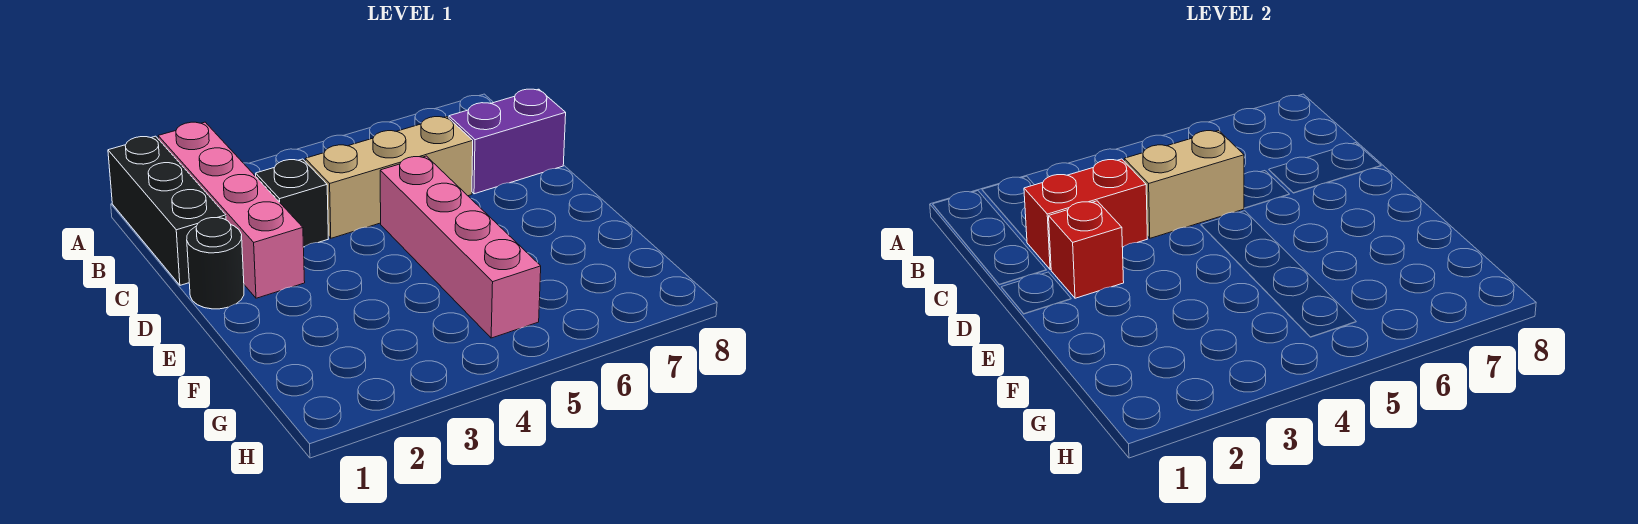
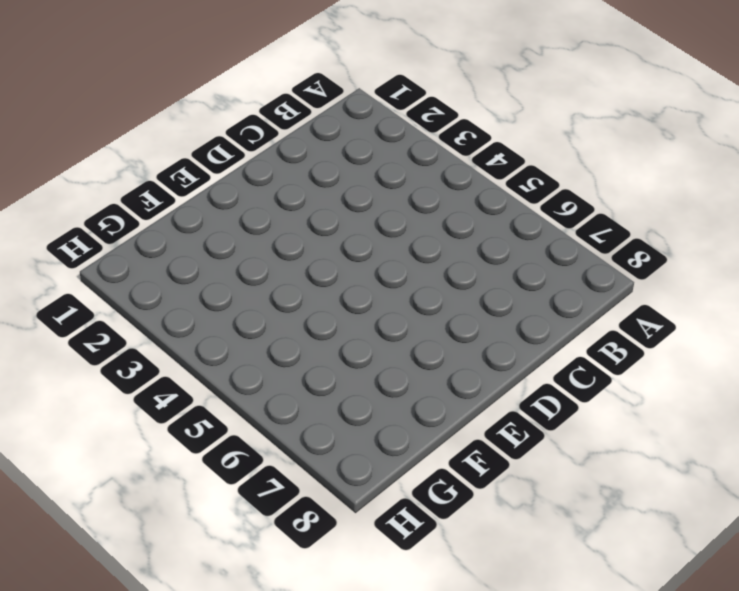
none -> black 1x3 brick [108,136,226,285]
none -> pink 1x4 brick [158,122,305,298]

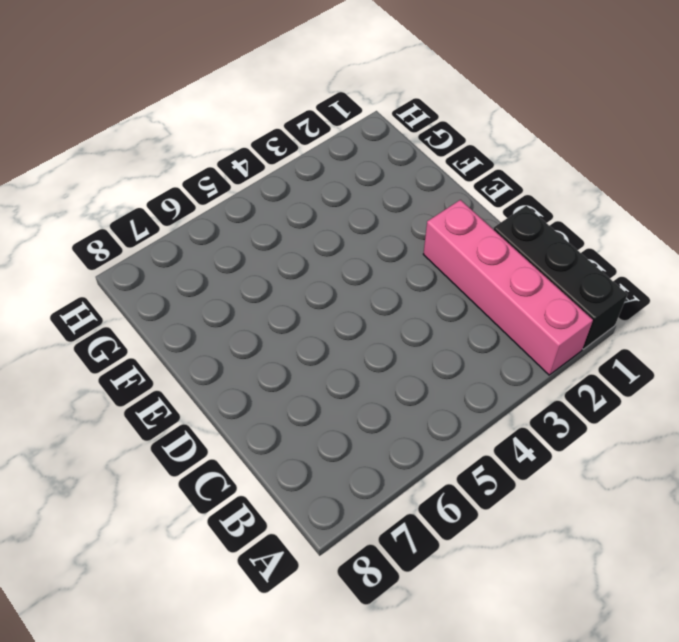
none -> black 1x1 brick [256,159,328,247]
none -> tan 1x3 brick [305,117,473,238]

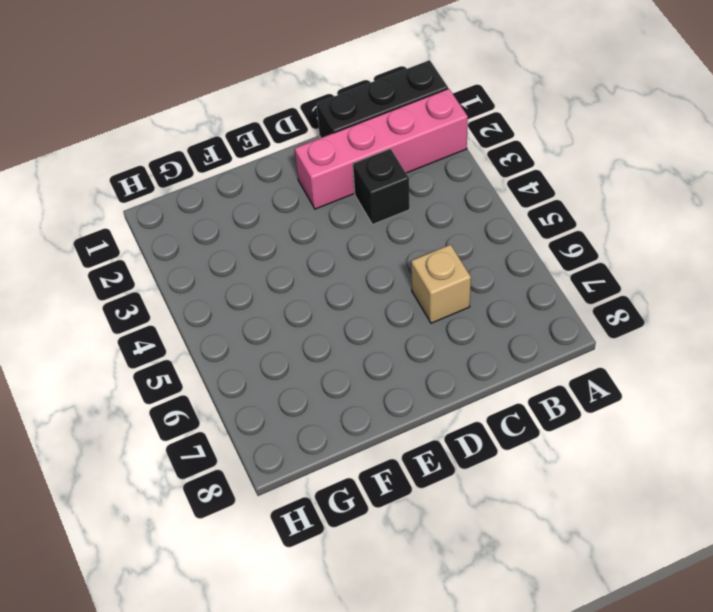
tan 1x1 brick [411,245,471,323] -> tan 1x3 brick [305,117,473,238]
none -> purple 1x2 brick [449,89,566,194]
none -> black 1x1 round brick [187,218,244,309]

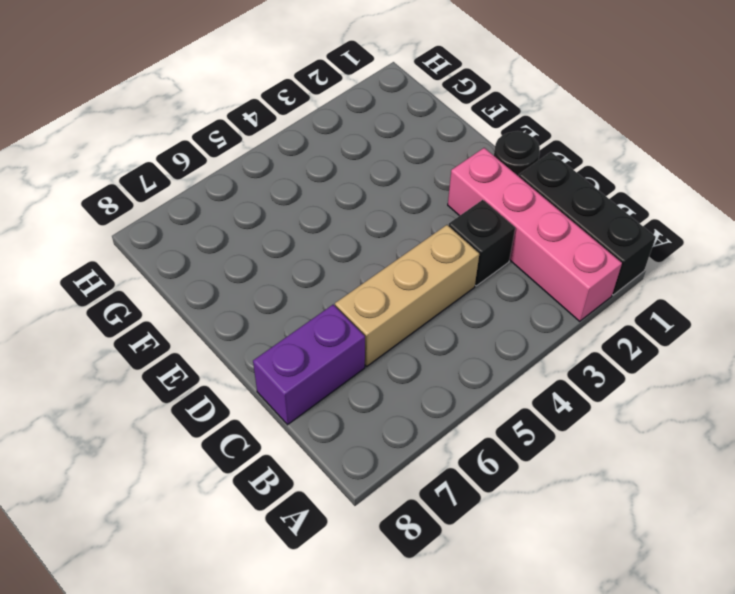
none -> pink 1x4 brick [380,156,541,338]
none -> red 1x2 brick [1024,159,1147,270]

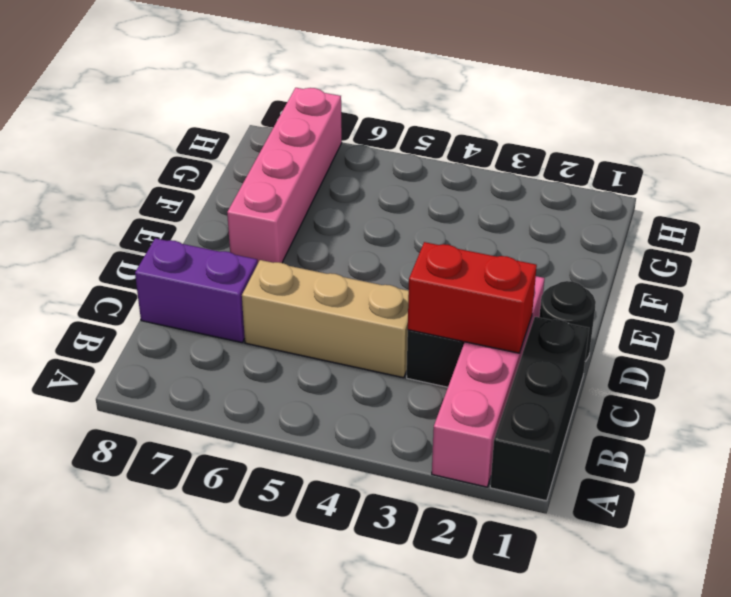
pink 1x4 brick [227,88,342,263] -> pink 1x4 brick moved to [380,156,541,338]
none -> tan 1x2 brick [1124,131,1244,238]
none -> red 1x1 brick [1049,201,1124,298]

